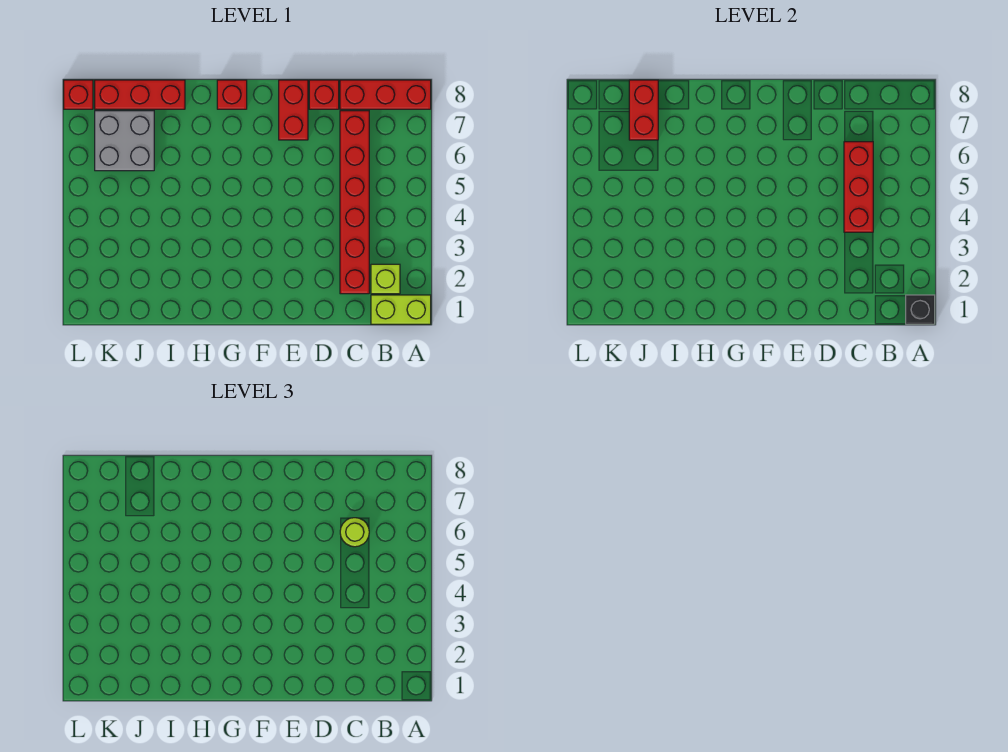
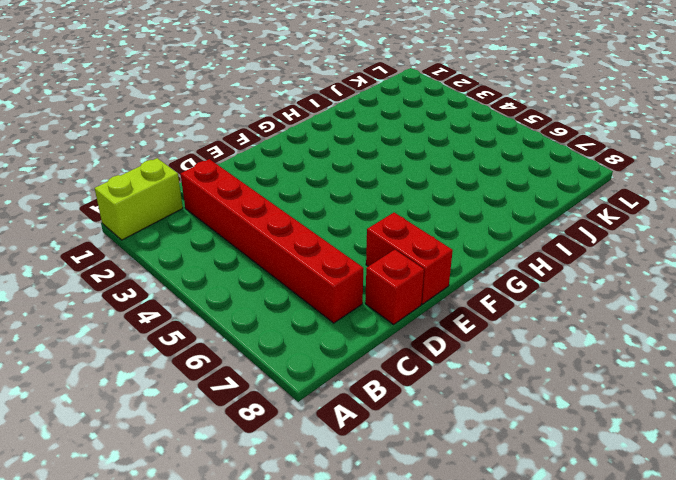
none -> red 1x3 brick [340,80,431,109]
none -> lime 1x1 brick [371,264,400,294]
none -> red 1x1 brick [217,80,247,109]

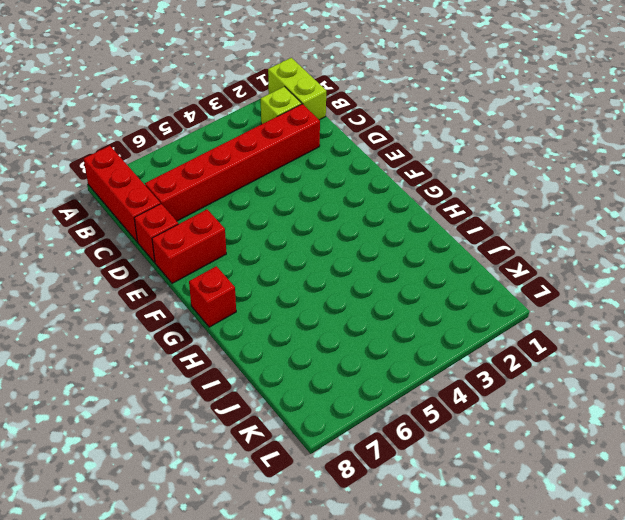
none -> red 1x3 brick [95,80,185,109]
none -> grey 2x2 brick [95,111,154,171]
none -> red 1x1 brick [64,80,93,109]

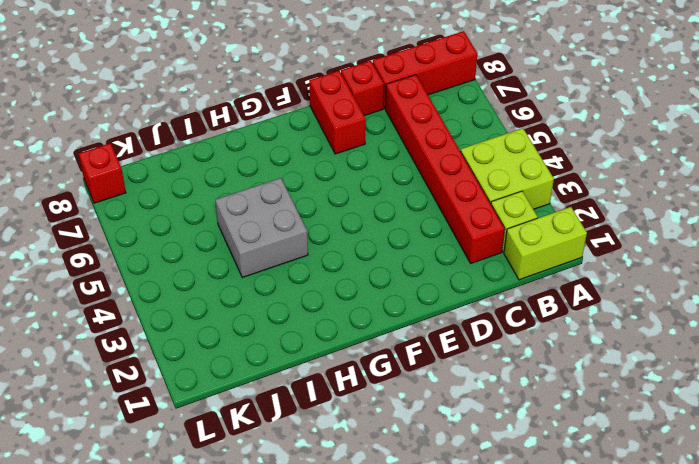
lime 2x2 brick [461,128,554,209] -> none
grey 2x2 brick [215,178,308,278] -> grey 2x2 brick moved to [95,111,154,171]
none -> red 1x1 brick [217,80,247,109]
none -> red 1x3 brick [95,80,185,109]
none -> black 1x1 brick [906,295,935,324]

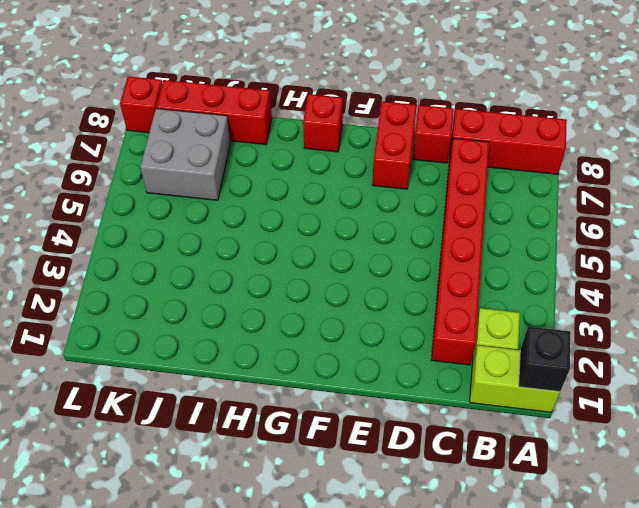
none -> red 1x3 brick [844,142,873,232]
none -> red 1x2 brick [629,80,658,140]
none -> lime 1x1 round brick [340,518,369,547]

